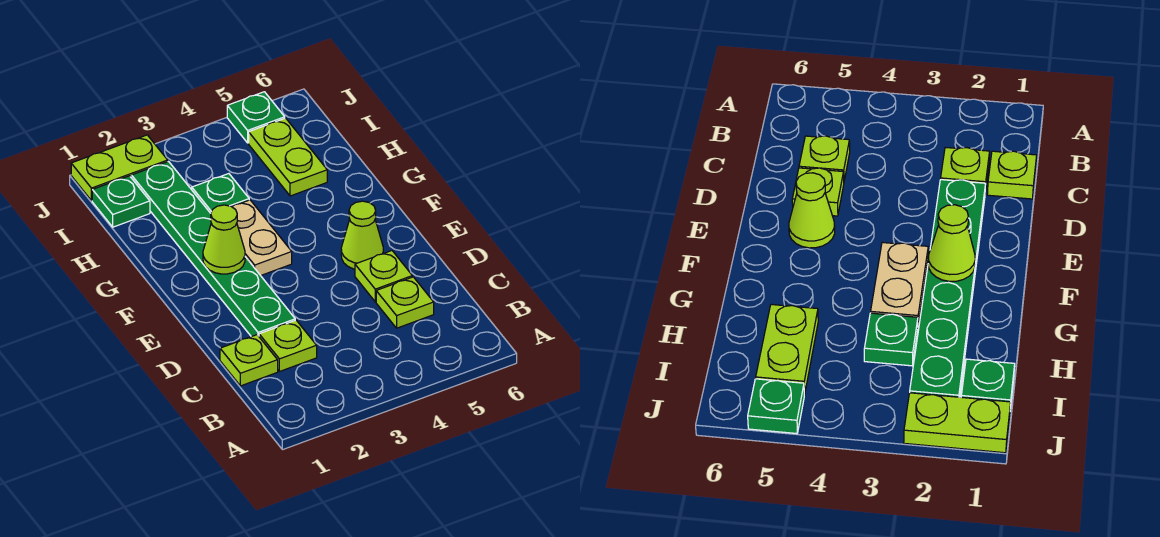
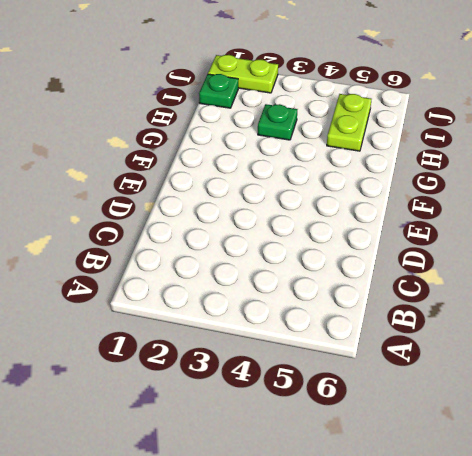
none -> lime 1x1 plate [220,335,278,386]
none -> lime 1x1 plate [259,320,317,372]
none -> lime 1x1 plate [376,277,434,328]

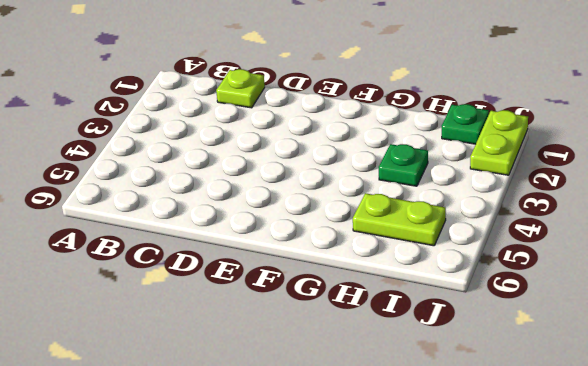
none -> lime 1x1 plate [259,320,317,372]
none -> lime 1x1 plate [376,277,434,328]
none -> green 1x6 plate [132,162,295,337]

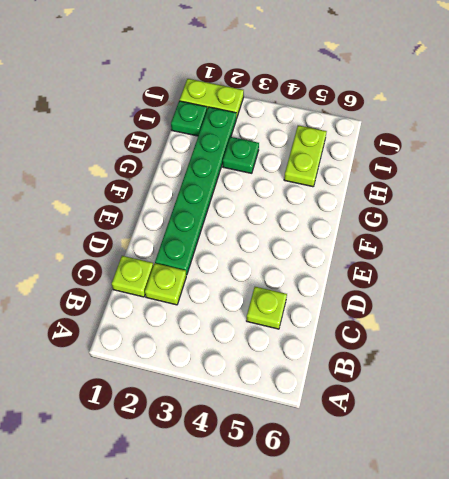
none -> lime 1x1 plate [355,251,412,302]
none -> lime 1x1 cone [341,201,383,269]
none -> tan 1x2 plate [232,200,292,276]

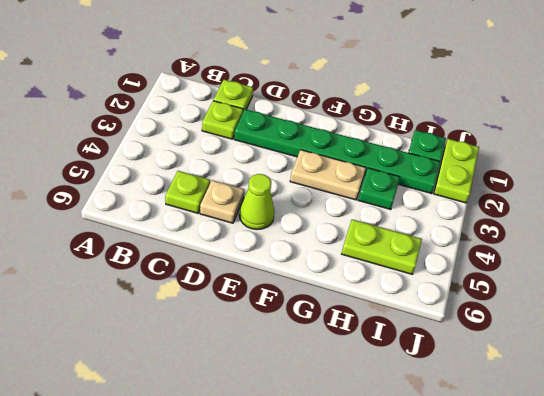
tan 1x1 plate [200,180,244,223] -> lime 1x1 plate [355,251,412,302]
none -> green 1x1 plate [227,92,285,143]
none -> lime 1x1 cone [203,205,245,274]

